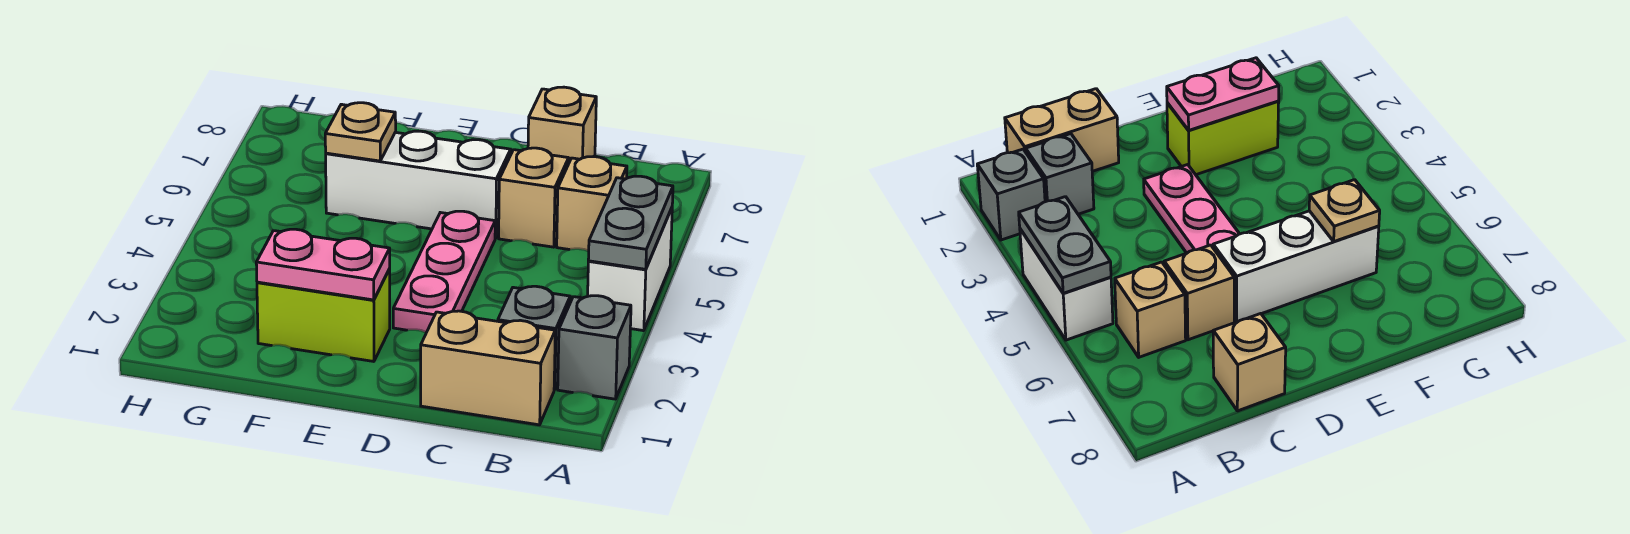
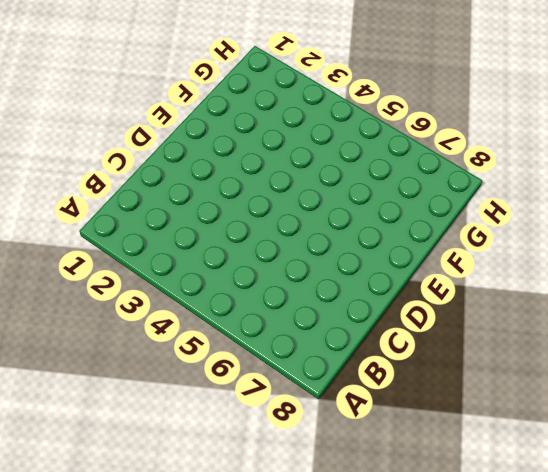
none -> grey 1x1 brick [558,296,631,399]
none -> white 1x2 brick [588,208,672,331]
none -> tan 1x2 brick [421,311,555,425]

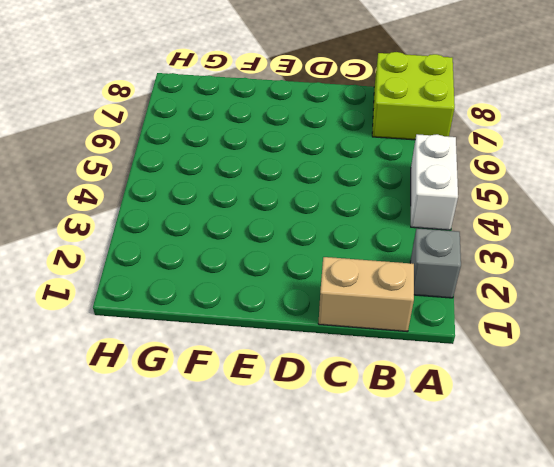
lime 2x2 brick [372,52,455,140] -> none
none -> grey 1x1 brick [498,286,570,390]
none -> tan 1x1 brick [557,157,627,251]
none -> tan 1x1 brick [499,148,569,247]

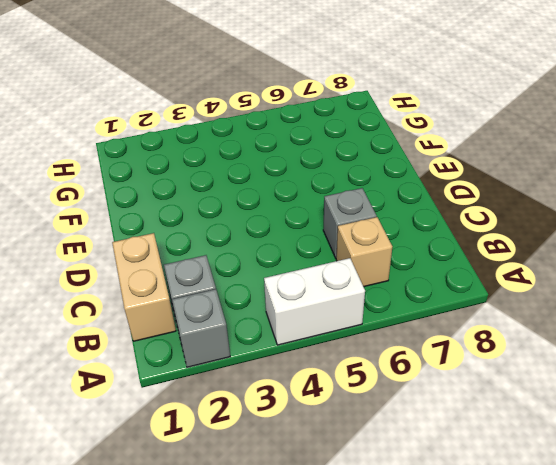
grey 1x1 brick [323,188,377,258] -> tan 1x1 brick [499,148,569,247]
none -> tan 1x1 brick [528,87,596,162]
none -> pink 1x3 plate [393,211,495,333]
none -> white 1x3 brick [326,131,511,238]

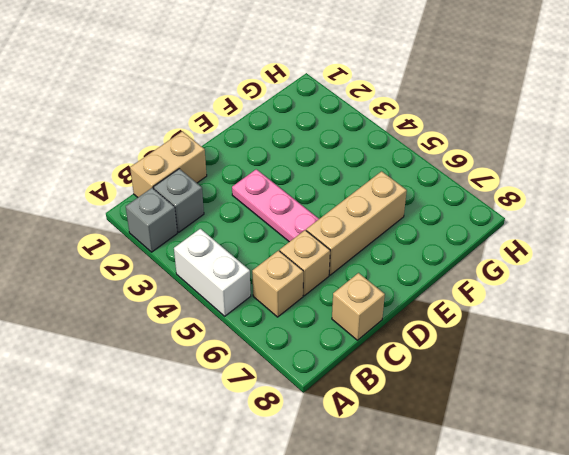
tan 1x3 brick [306,171,407,275] -> white 1x3 brick [326,131,511,238]
none -> lime 1x2 brick [257,269,390,361]
none -> grey 1x2 plate [588,176,673,269]
none -> pink 1x2 plate [256,229,390,300]

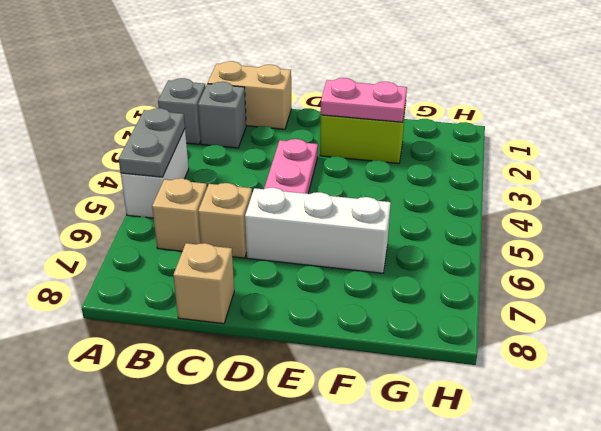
none -> tan 1x1 plate [325,103,396,161]

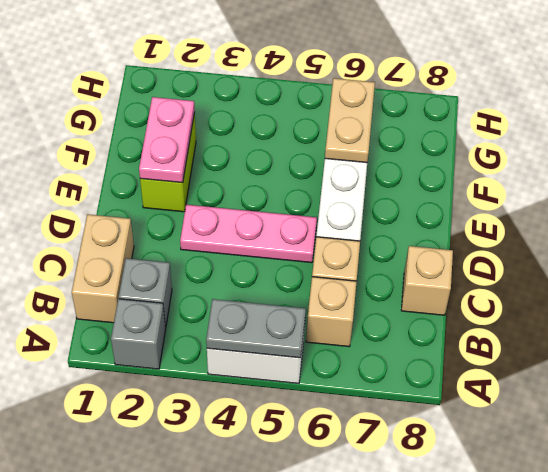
tan 1x2 plate [325,78,375,163] -> tan 1x1 plate [325,103,396,161]

